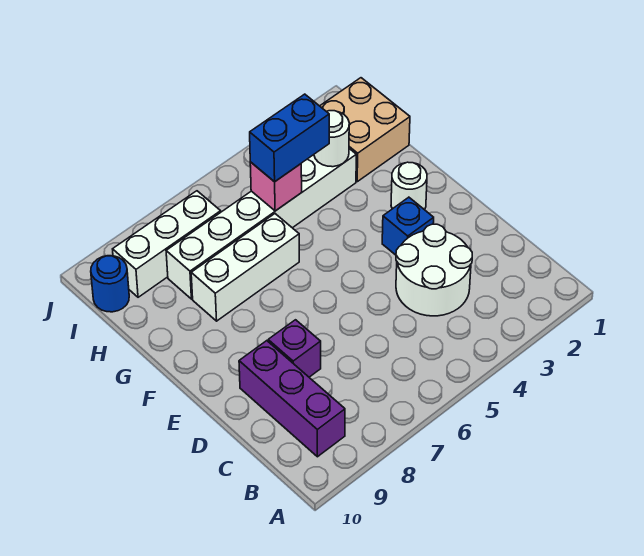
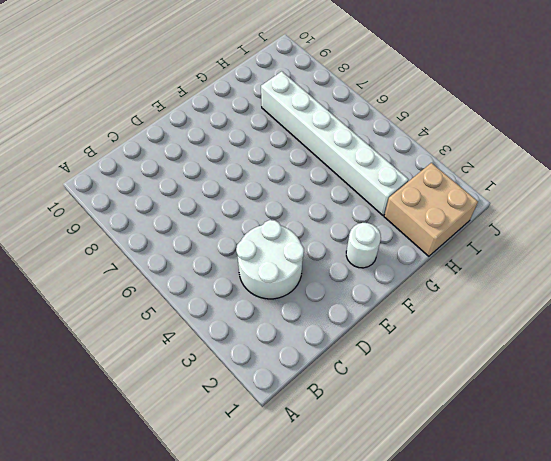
none -> purple 1x3 brick [239,341,345,457]
none -> purple 1x1 brick [268,320,321,377]
none -> blue 1x1 brick [382,197,434,255]

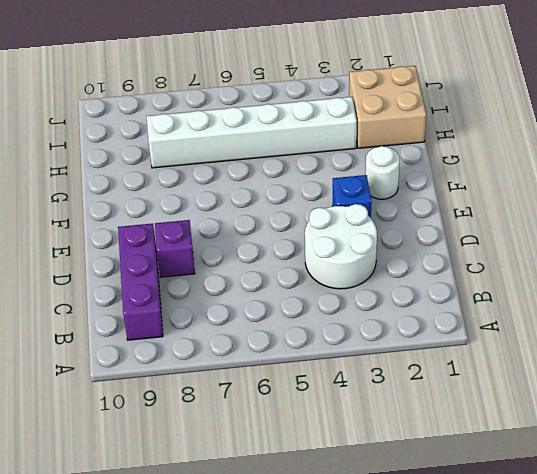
none -> white 1x3 brick [191,214,299,321]
none -> white 1x3 brick [113,191,221,297]
none -> blue 1x1 round brick [91,256,129,312]

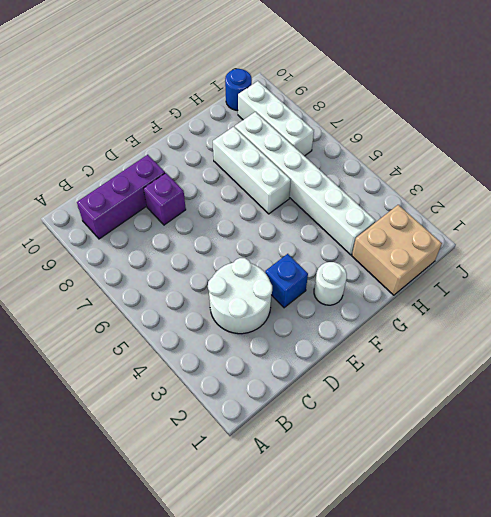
none -> white 1x1 round brick [314,111,349,167]
none -> pink 1x1 brick [250,162,302,211]
none -> blue 1x2 brick [250,94,329,182]

